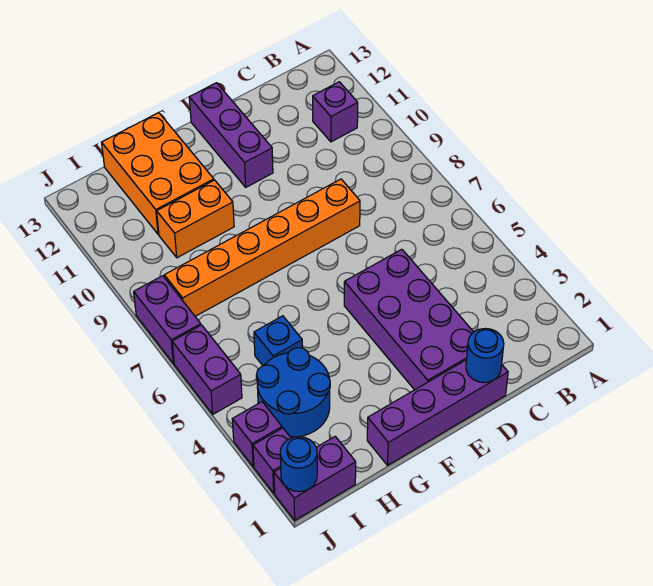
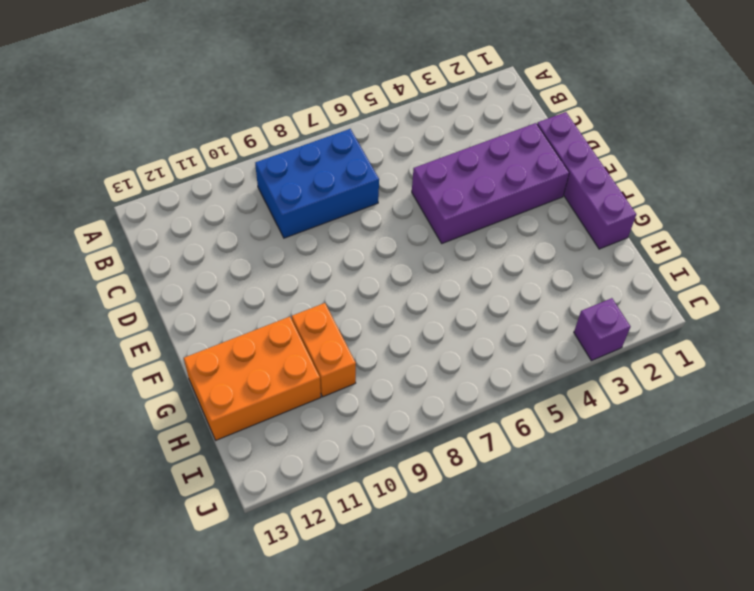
blue 2x3 brick [255,129,379,238] -> none
none -> purple 1x1 brick [313,82,358,142]
none -> orange 1x6 brick [164,179,360,316]
none -> purple 1x3 brick [189,83,273,187]

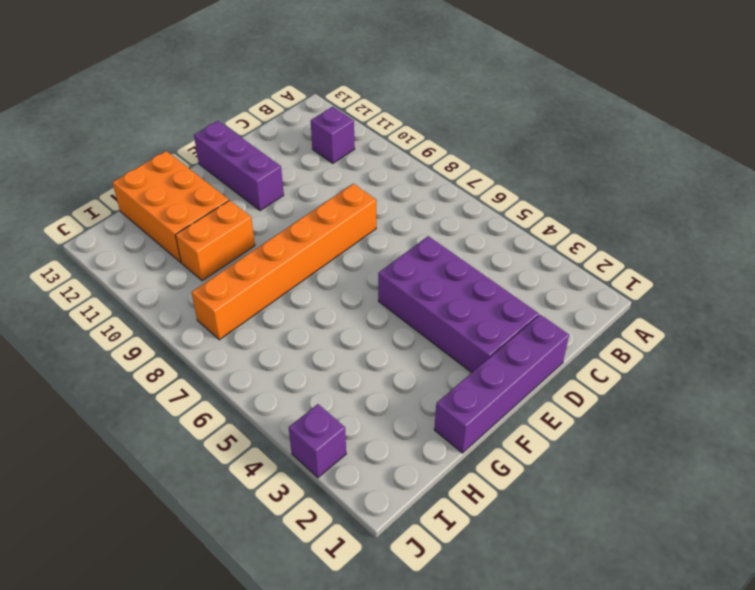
none -> blue 2x2 round brick [256,348,330,437]
none -> blue 1x1 brick [254,316,302,366]
none -> purple 1x2 brick [274,436,356,520]

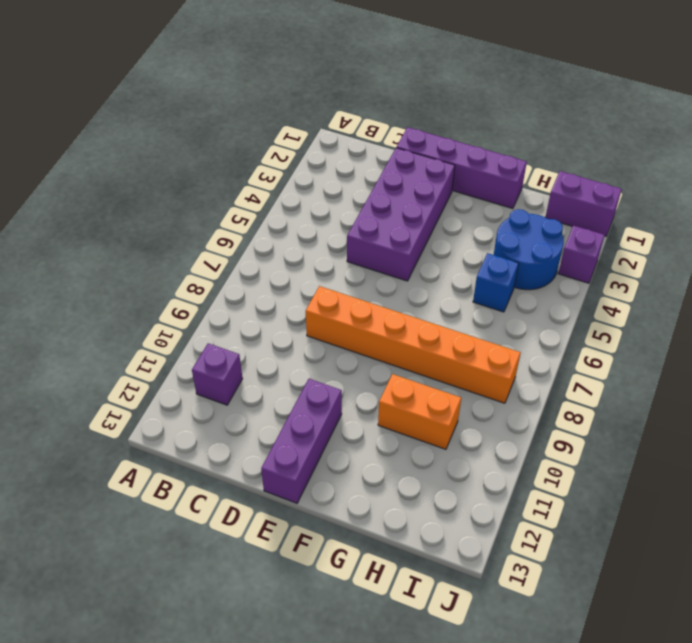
none -> orange 2x3 brick [102,113,214,234]
none -> purple 1x1 brick [253,428,291,493]
none -> purple 1x2 brick [172,325,242,414]

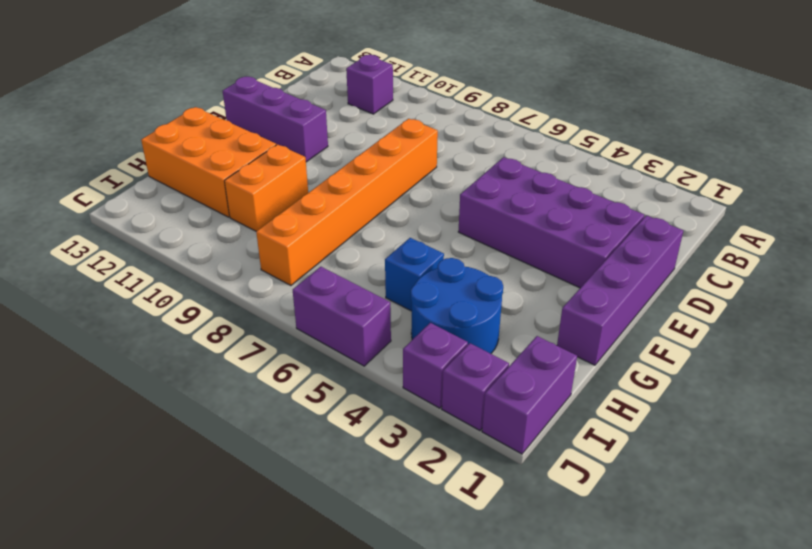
none -> purple 1x2 brick [134,276,201,364]
none -> blue 1x1 round brick [466,328,504,383]
none -> blue 1x1 round brick [280,437,317,492]

